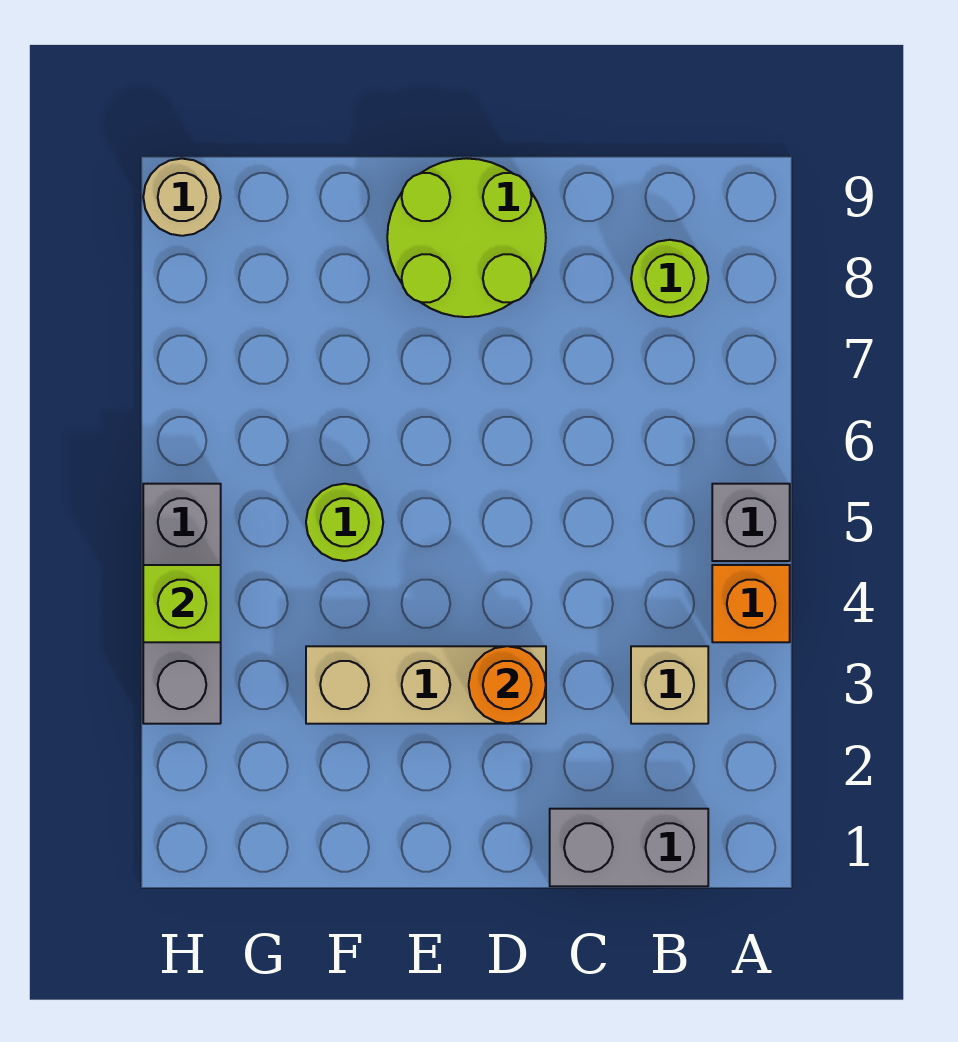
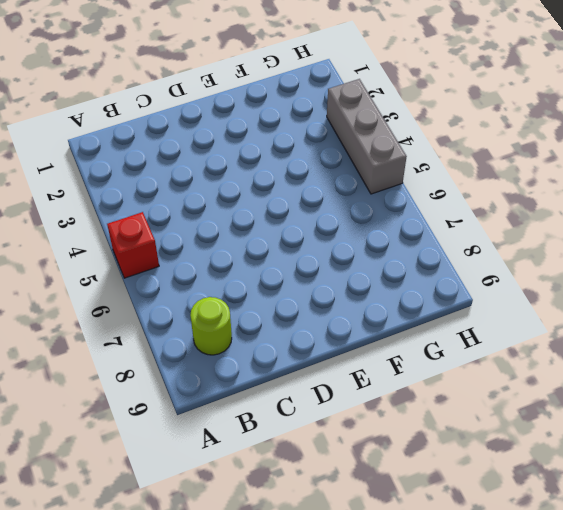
red 1x1 brick [107,212,159,278] -> grey 1x1 brick [712,484,790,561]
none -> orange 1x1 brick [712,565,790,642]
none -> grey 1x2 brick [550,809,708,886]
none -> tan 1x1 brick [631,646,708,724]

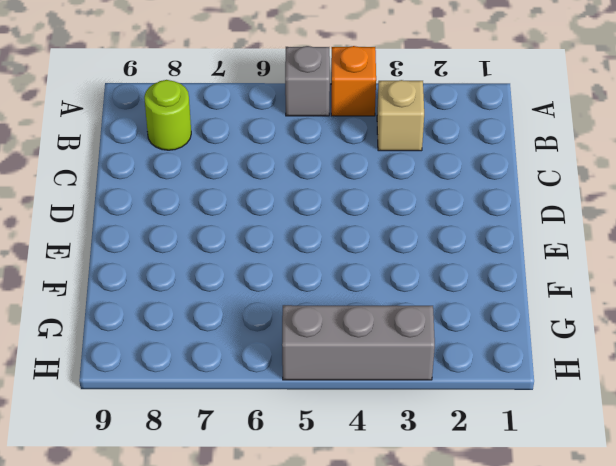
none -> grey 1x2 brick [550,809,708,886]
none -> tan 1x3 brick [306,646,546,724]
none -> lime 2x2 round brick [387,158,546,317]

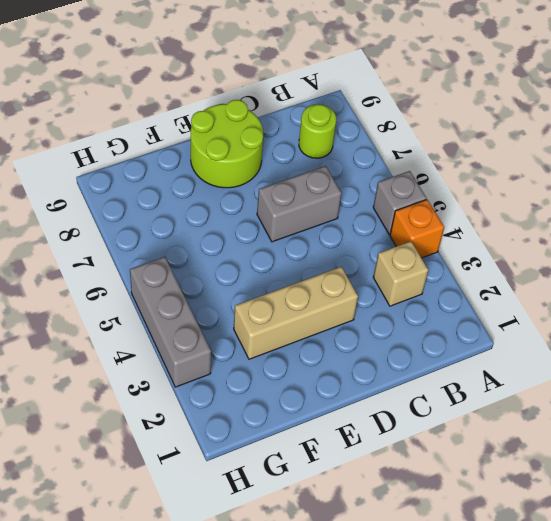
grey 1x2 brick [257,166,342,242] -> grey 1x2 brick moved to [550,809,708,886]
none -> lime 1x1 round brick [306,484,383,561]
none -> tan 1x1 round brick [143,159,221,236]
none -> orange 1x1 round brick [469,646,546,724]

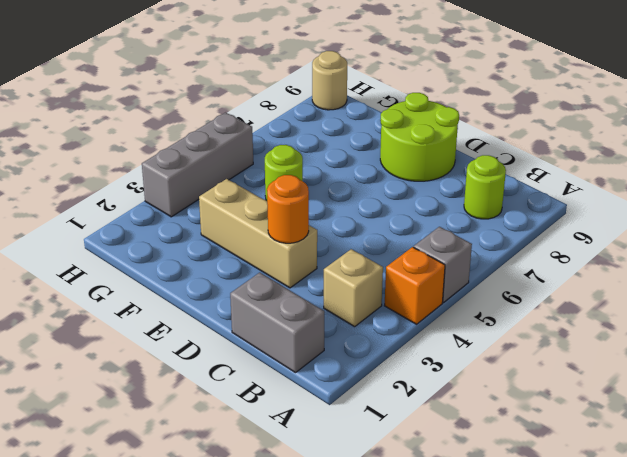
none -> lime 1x1 brick [143,565,221,642]

